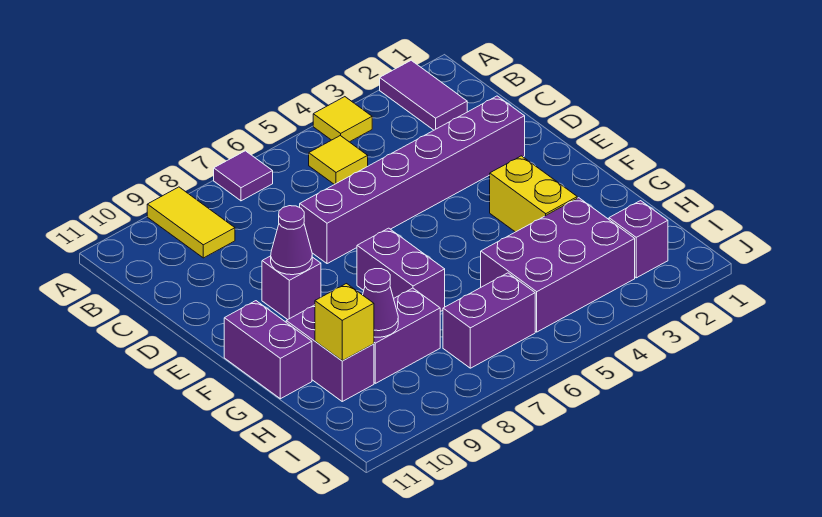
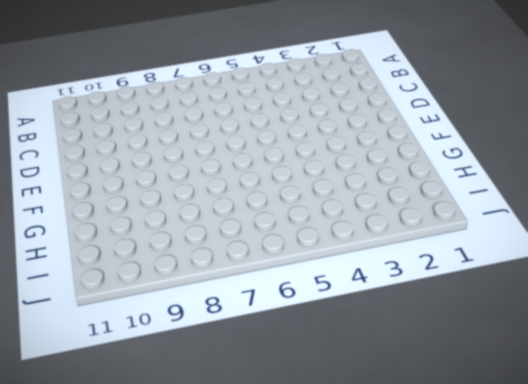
none -> purple 1x2 tile [380,60,467,130]
none -> yellow 1x1 tile [313,97,372,142]
none -> purple 1x1 tile [214,151,273,201]

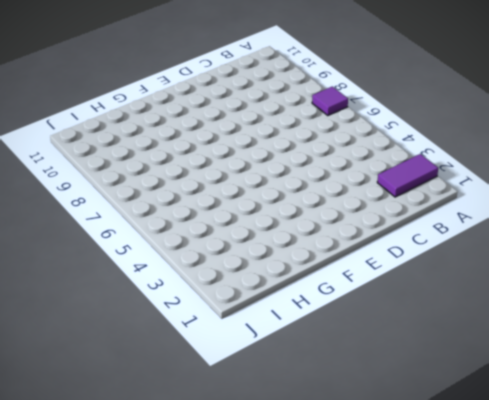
none -> yellow 1x1 tile [313,97,372,142]
none -> yellow 1x2 tile [147,187,235,258]
none -> yellow 1x1 tile [309,136,368,185]

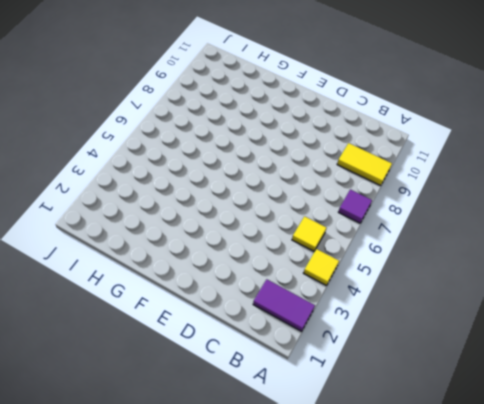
none -> purple 1x6 brick [300,96,525,264]
none -> purple 1x1 brick [262,256,321,320]
none -> yellow 1x2 brick [490,156,577,232]

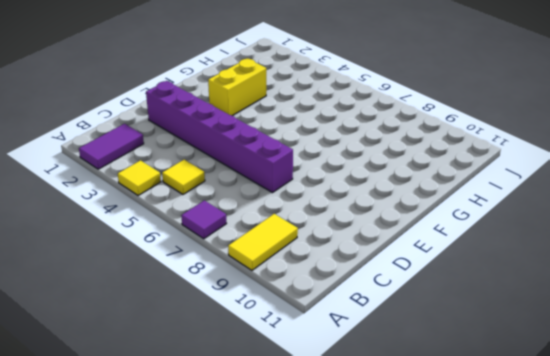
none -> purple 1x1 brick [262,256,321,320]
none -> purple 1x2 brick [357,228,445,312]
none -> purple 1x2 brick [224,301,312,399]

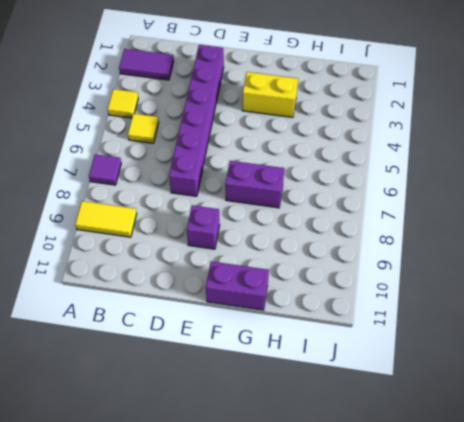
none -> purple 1x2 brick [286,305,374,401]
none -> purple 2x3 brick [481,198,635,332]
none -> purple 1x2 brick [374,288,440,383]

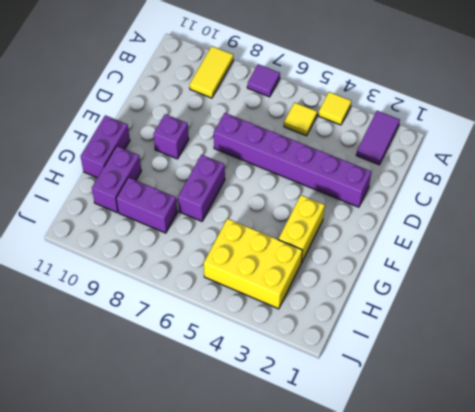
yellow 2x3 brick [204,219,302,309] -> purple 2x3 brick [481,198,635,332]
none -> purple 1x1 brick [609,201,668,278]
none -> purple 1x2 brick [443,273,535,368]
none -> purple 1x1 cone [271,206,312,275]

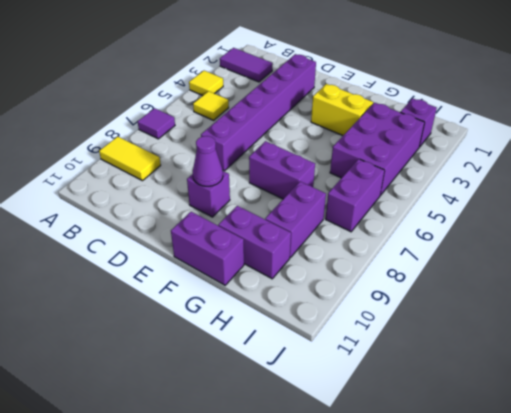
none -> purple 1x1 cone [363,269,398,337]
none -> yellow 1x1 brick [315,284,374,361]

